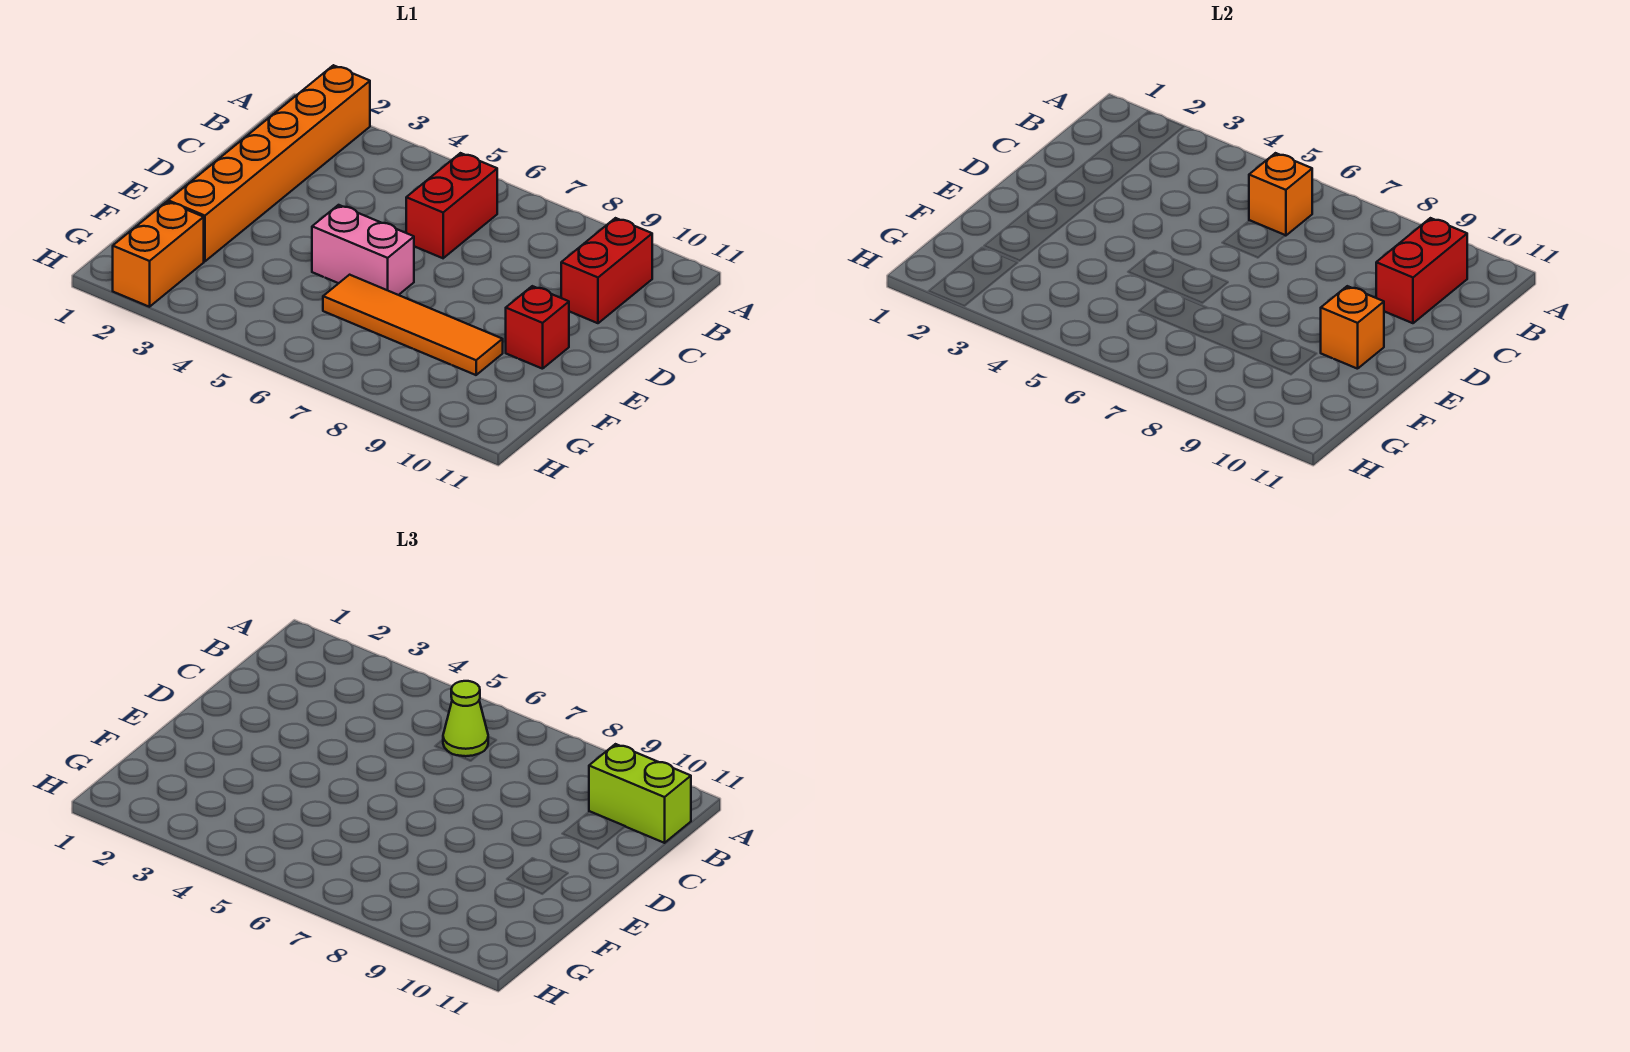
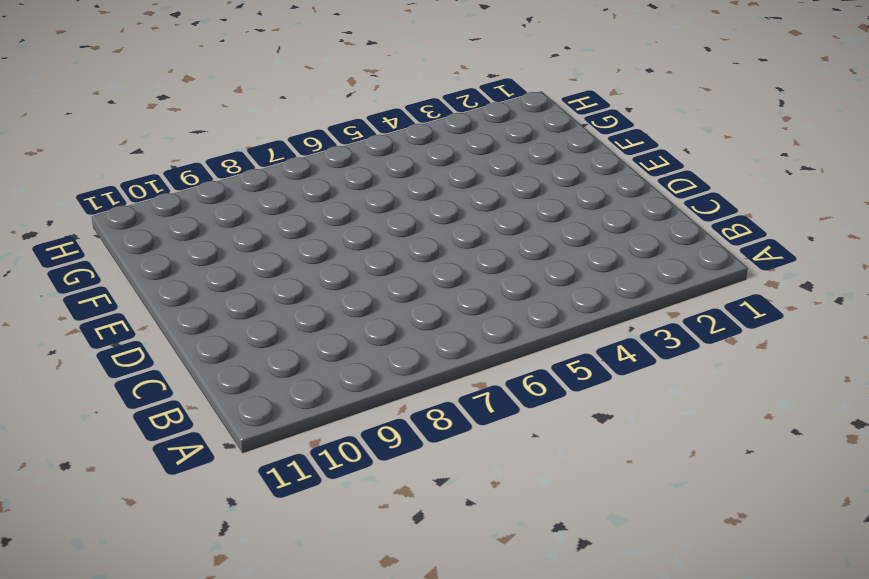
none -> orange 1x6 brick [168,65,370,261]
none -> red 1x2 brick [406,153,497,258]
none -> red 1x2 brick [561,218,652,323]

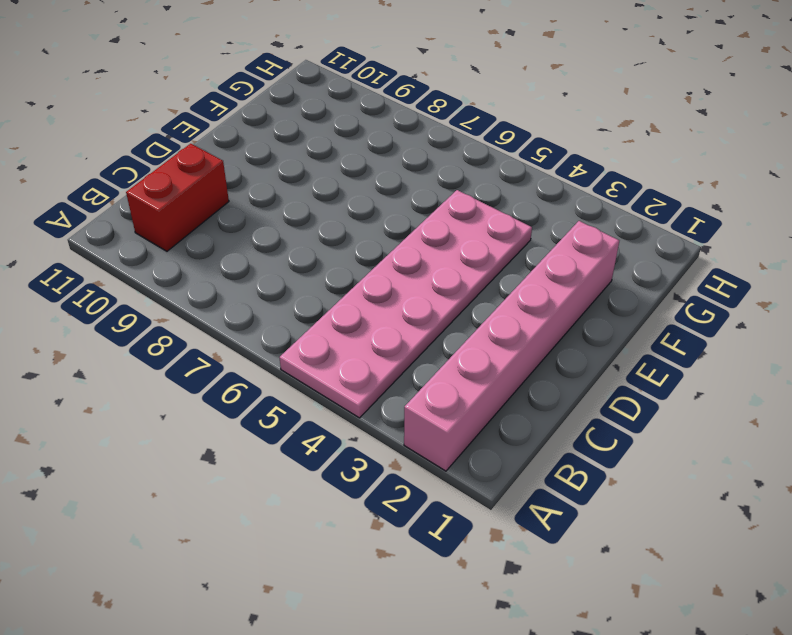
pink 1x6 brick [404,221,619,471] -> orange 1x6 brick [168,65,370,261]
pink 2x6 plate [279,190,532,418] -> pink 1x2 brick [312,205,414,295]
none -> red 1x2 brick [406,153,497,258]
none -> red 1x1 brick [506,286,569,369]
none -> orange 1x4 tile [323,275,503,375]

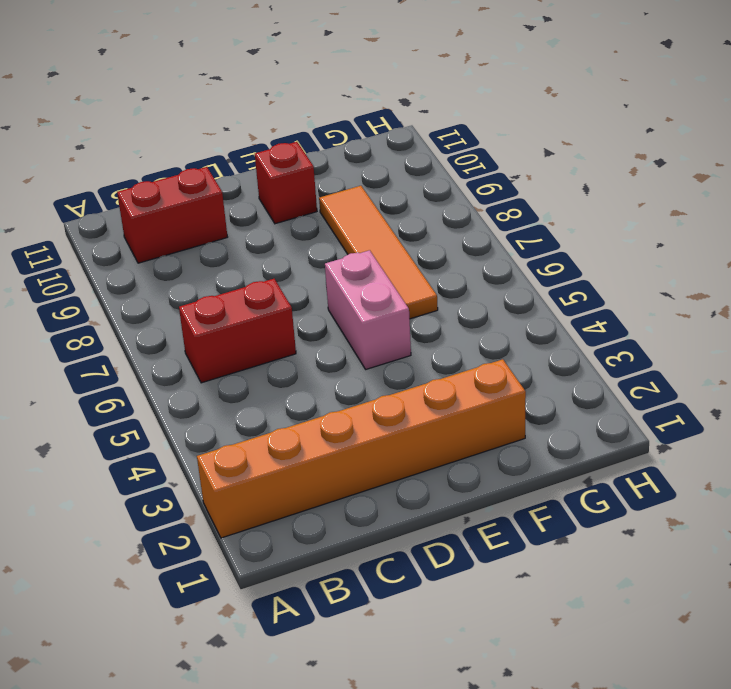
none -> orange 1x2 brick [113,202,204,307]
none -> orange 1x1 brick [1249,153,1312,236]
none -> red 1x2 brick [1376,218,1467,323]

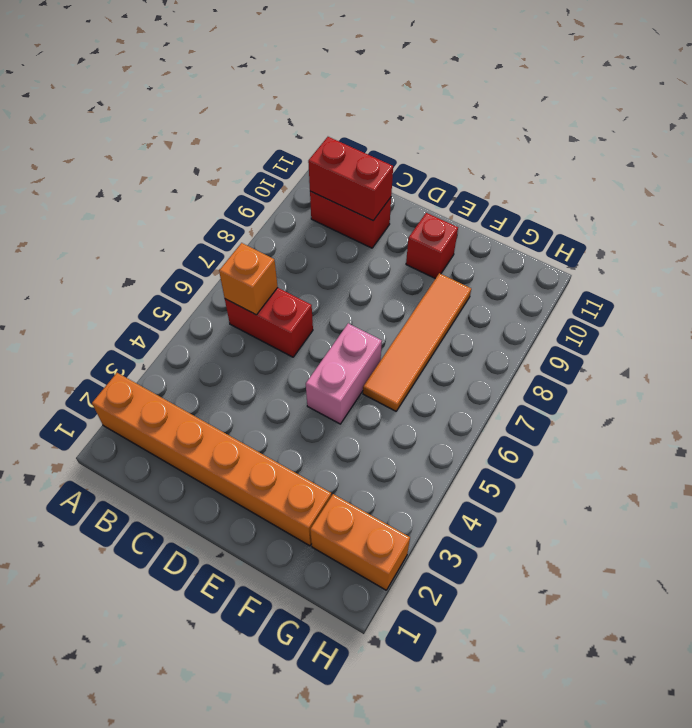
none -> orange 1x1 brick [1321,286,1384,369]
none -> lime 1x1 cone [443,681,488,756]
none -> lime 1x2 brick [589,744,691,843]

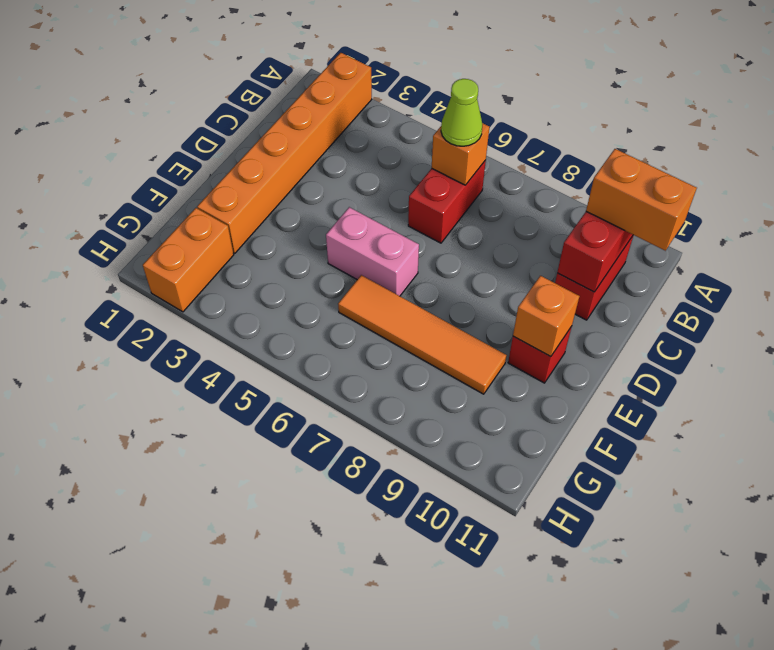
orange 1x2 brick [586,149,697,251] -> lime 1x2 brick [589,744,691,843]

